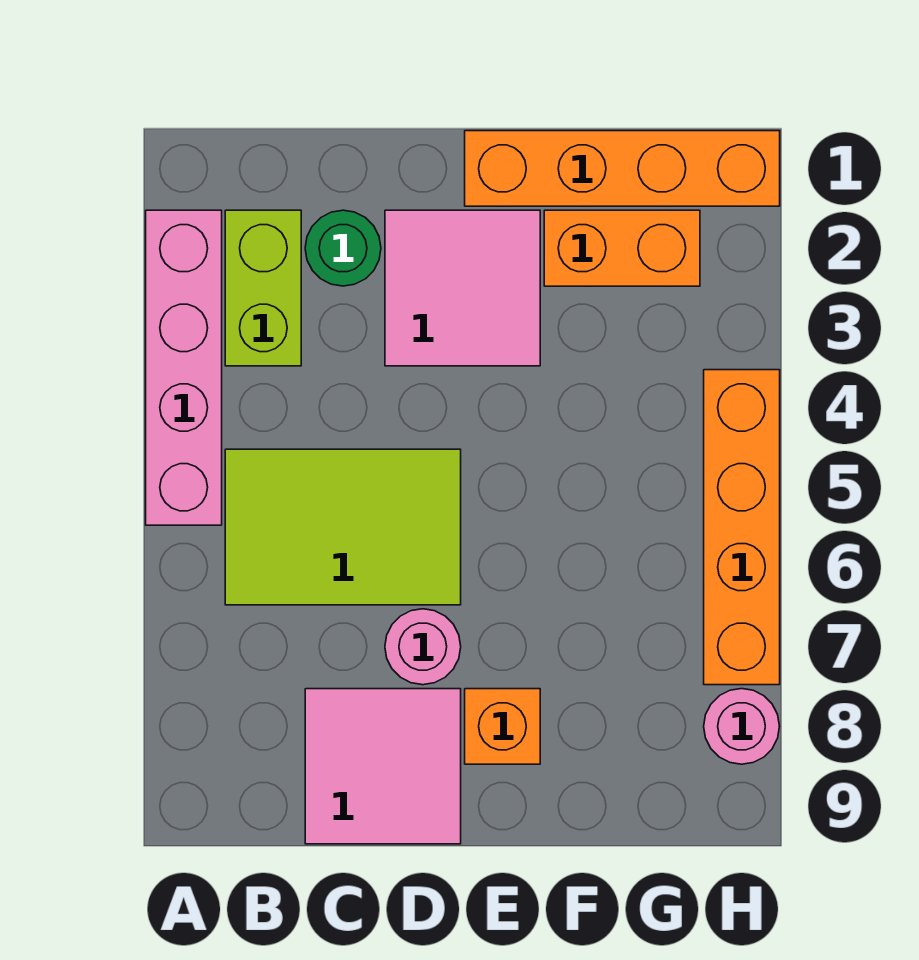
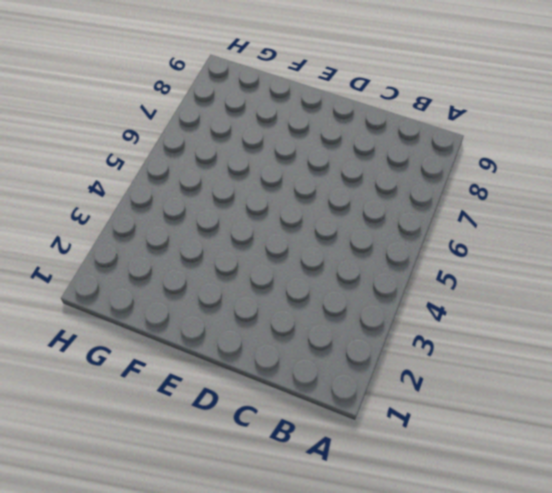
none -> pink 1x4 brick [146,210,222,525]
none -> lime 1x2 brick [225,210,301,366]
none -> lime 2x3 tile [225,449,461,605]

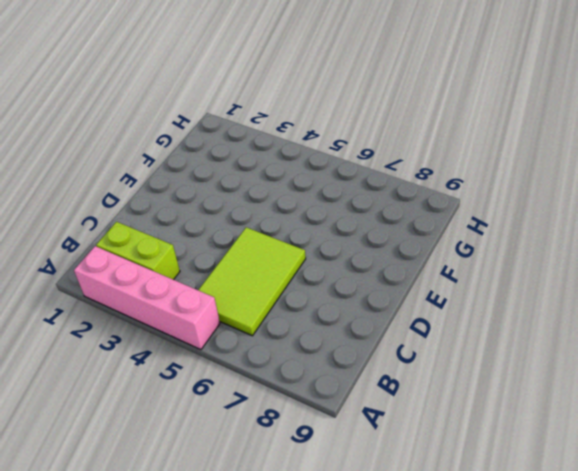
none -> green 1x1 round brick [305,210,381,286]
none -> pink 2x2 tile [305,689,461,844]
none -> pink 2x2 tile [385,210,540,366]

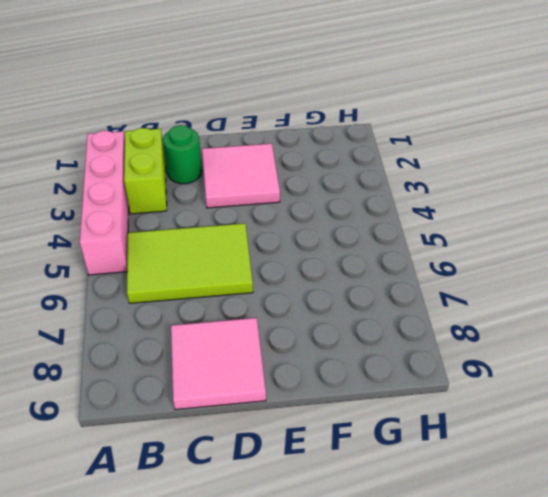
none -> pink 1x1 round brick [385,609,461,685]
none -> orange 1x4 brick [465,131,780,206]
none -> orange 1x1 brick [465,689,540,764]

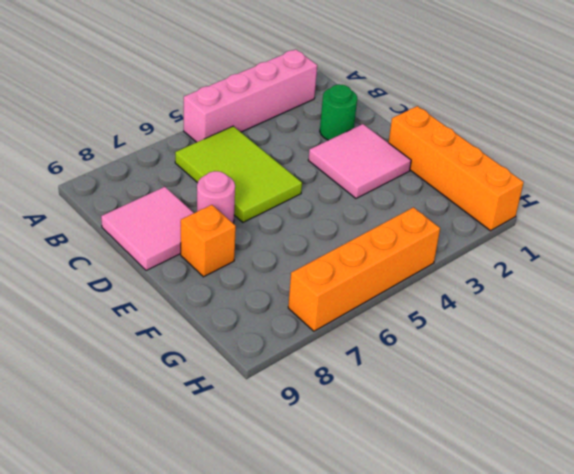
none -> lime 1x2 brick [225,210,301,366]
none -> orange 1x2 brick [544,210,700,286]
none -> pink 1x1 round brick [704,689,779,764]

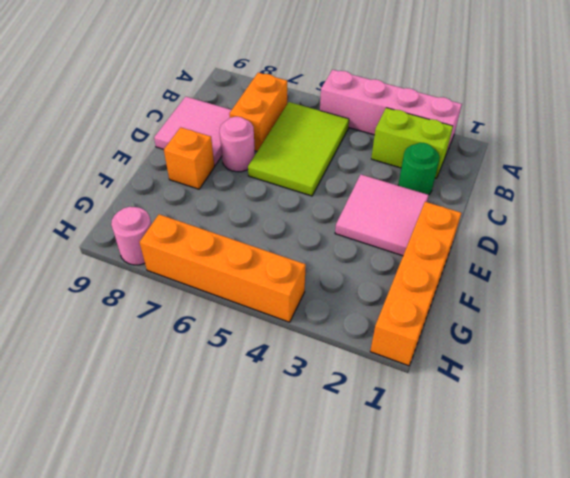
orange 1x2 brick [229,73,287,151] -> orange 1x2 brick moved to [544,210,700,286]

